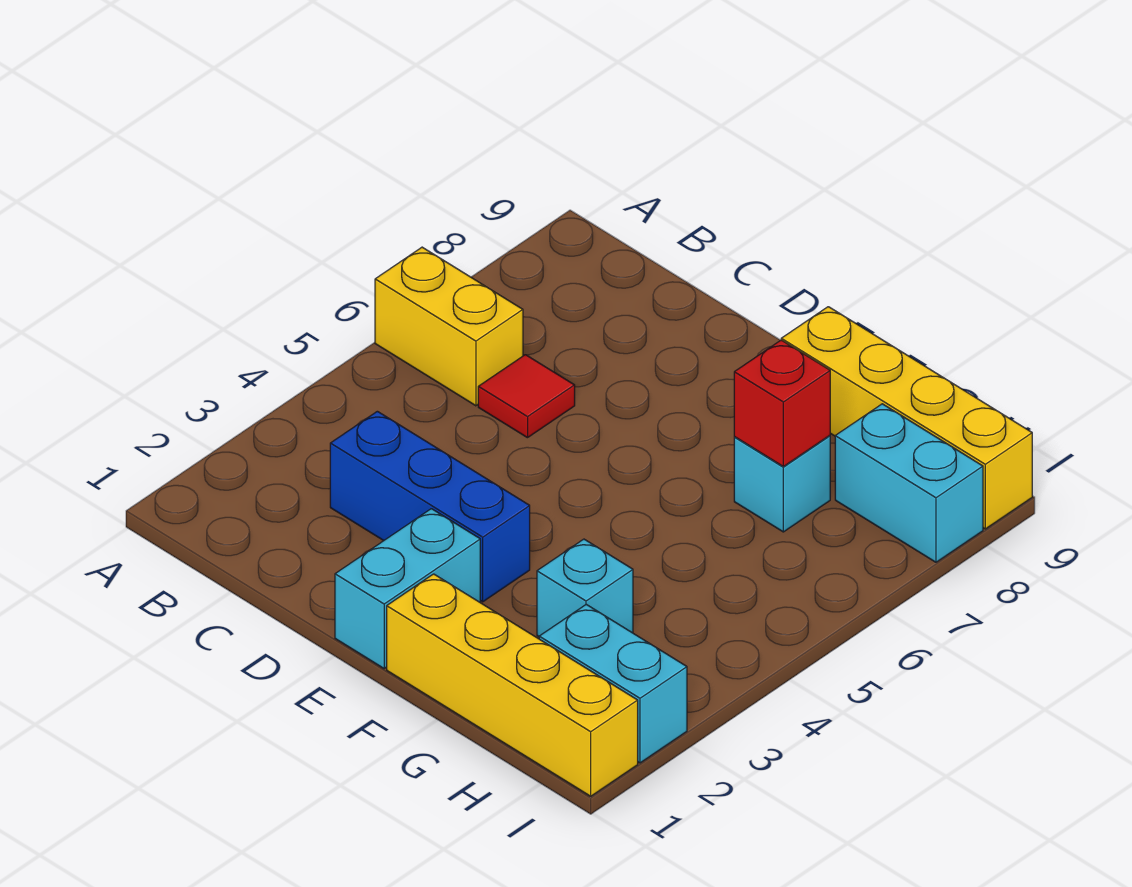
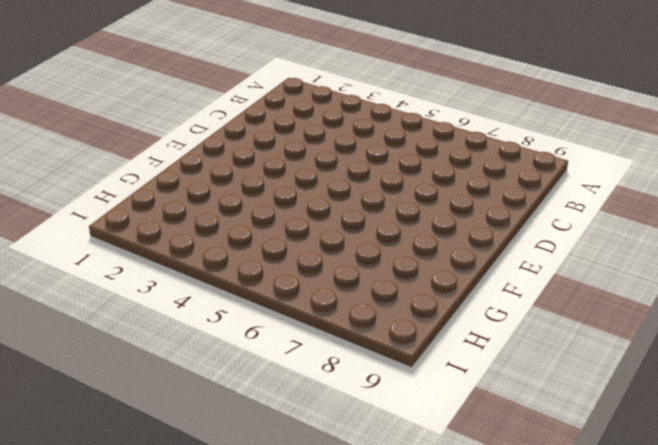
none -> yellow 1x2 brick [375,247,523,406]
none -> blue 1x3 brick [330,411,530,602]

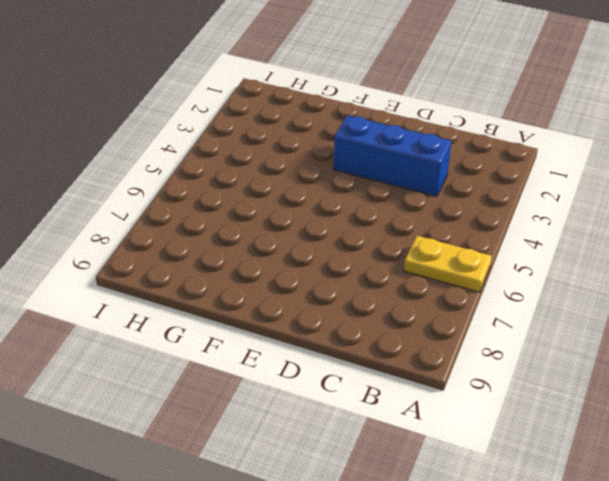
yellow 1x2 plate [404,236,492,292] -> yellow 1x2 brick [375,247,523,406]
none -> red 1x1 tile [478,355,575,438]
none -> cyan 1x2 brick [335,509,480,668]

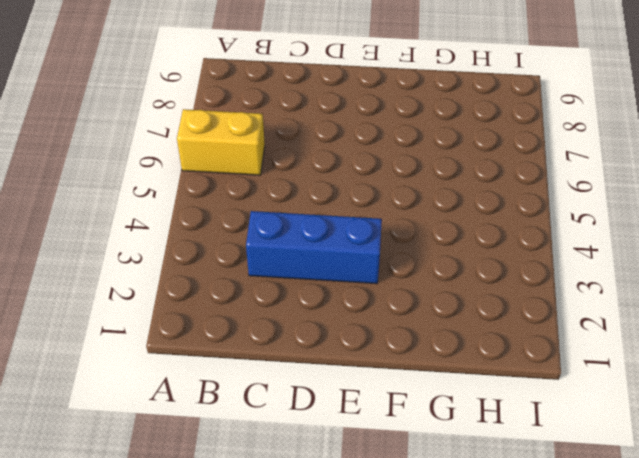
none -> red 1x1 tile [478,355,575,438]
none -> cyan 1x2 brick [335,509,480,668]

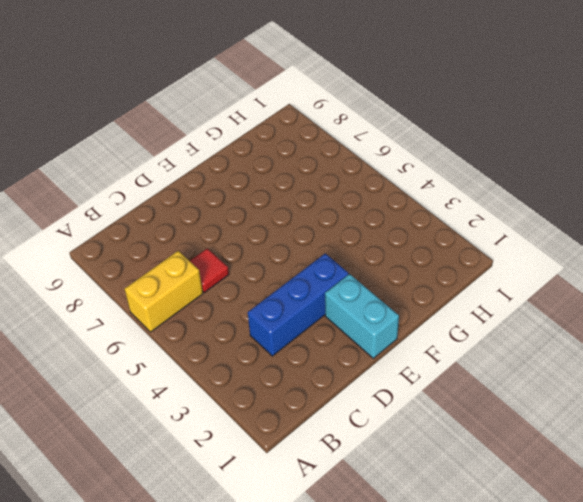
none -> yellow 1x4 brick [387,574,638,796]
none -> yellow 1x4 brick [781,307,1032,529]

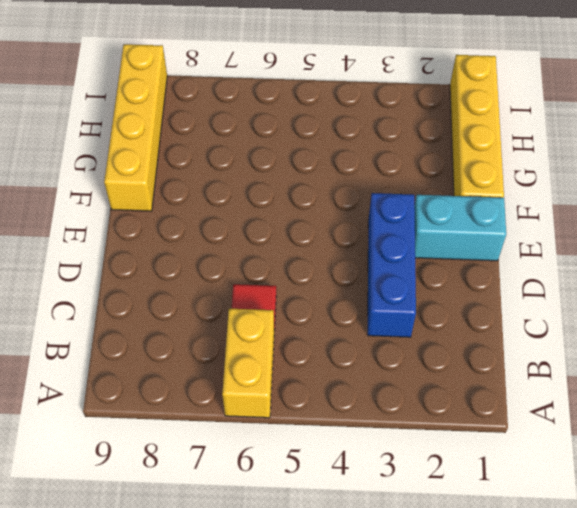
none -> cyan 1x1 brick [537,539,633,636]
none -> cyan 1x1 brick [734,436,830,532]

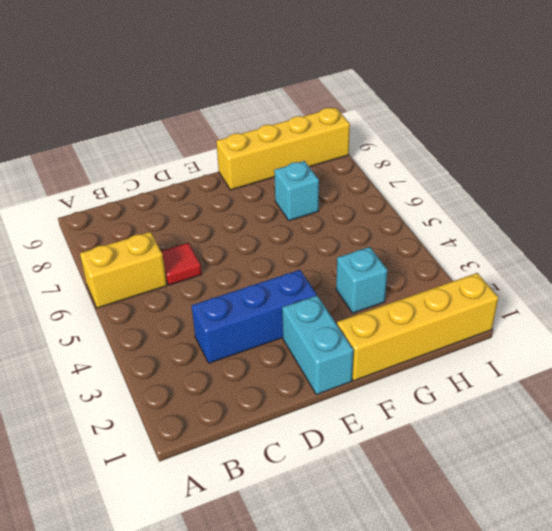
none -> cyan 1x2 brick [539,604,687,763]
none -> cyan 1x2 brick [835,404,983,562]

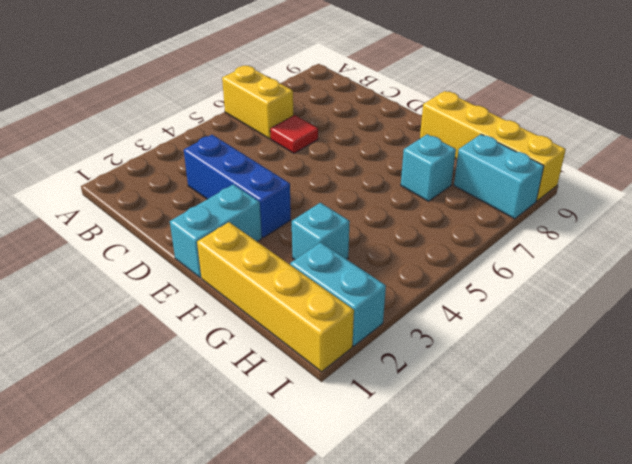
none -> red 1x1 brick [734,340,830,467]

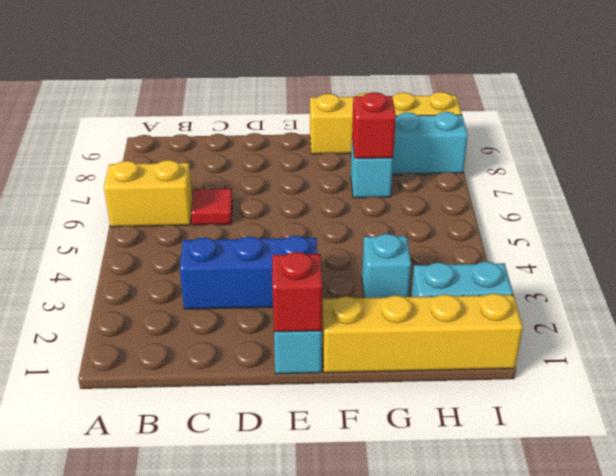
red 1x1 brick [272,252,323,332] -> none

